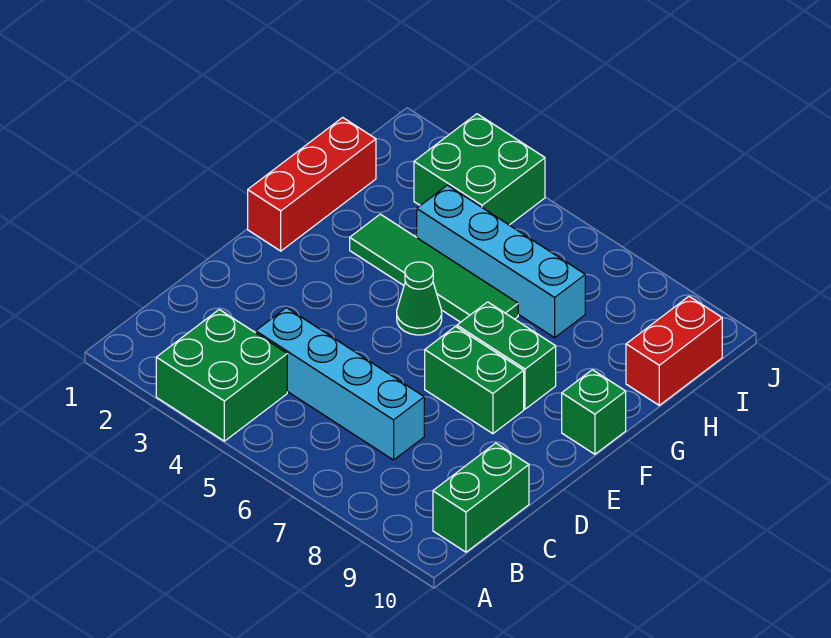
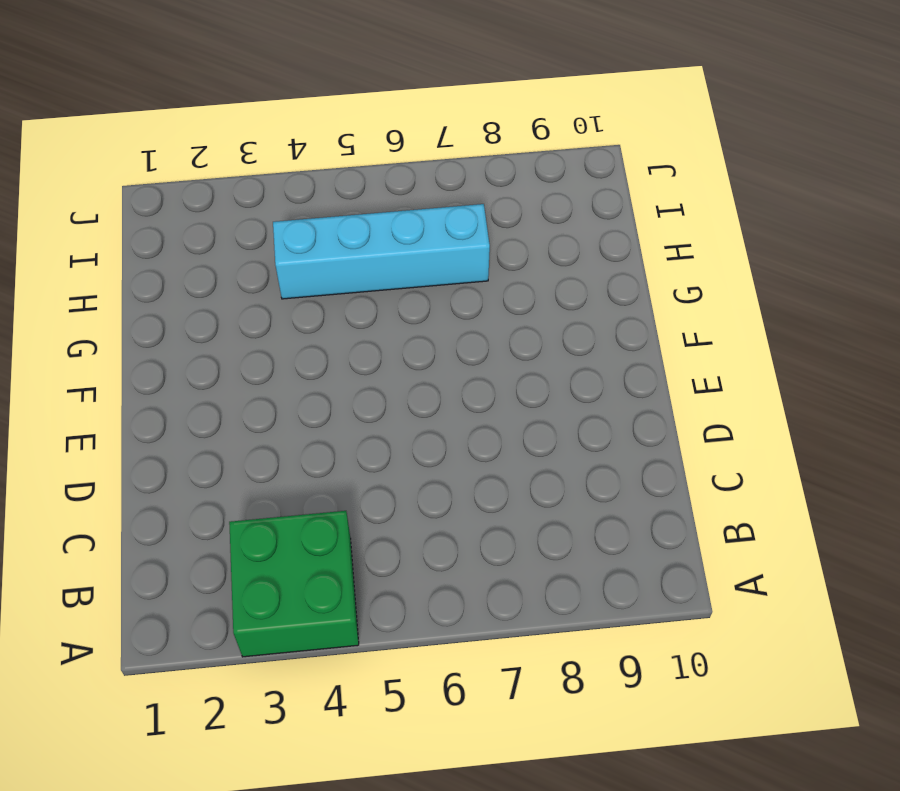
none -> green 1x2 brick [433,443,529,552]
none -> cyan 1x4 brick [256,308,424,460]
none -> green 1x2 brick [425,326,524,434]

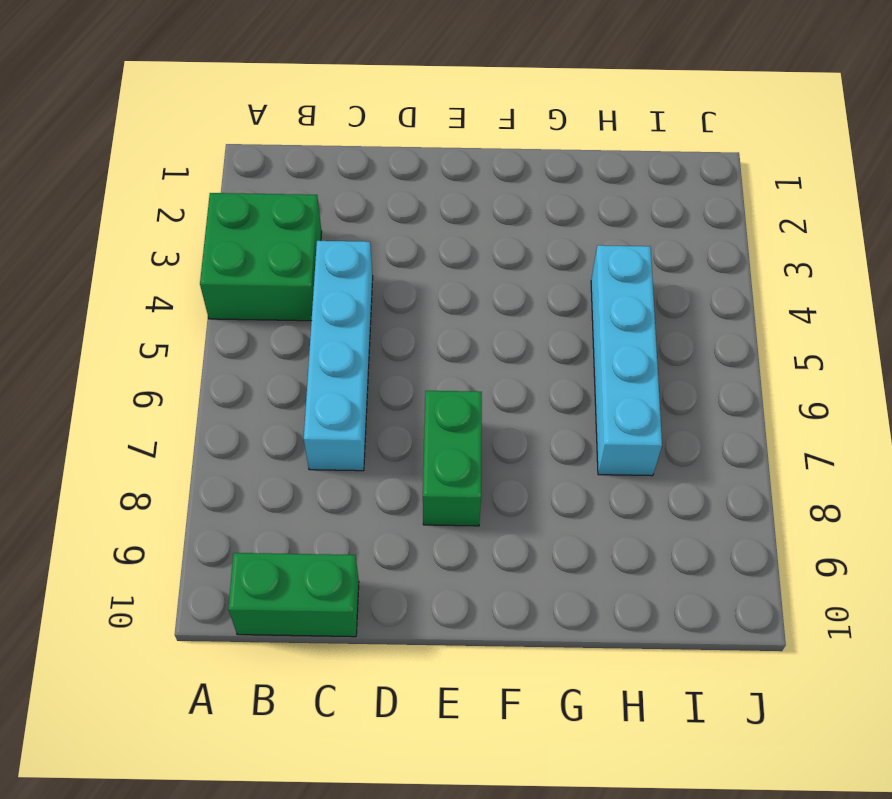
none -> red 1x3 brick [248,117,376,251]
none -> green 1x1 cone [397,262,442,335]
none -> green 1x2 brick [457,302,556,409]

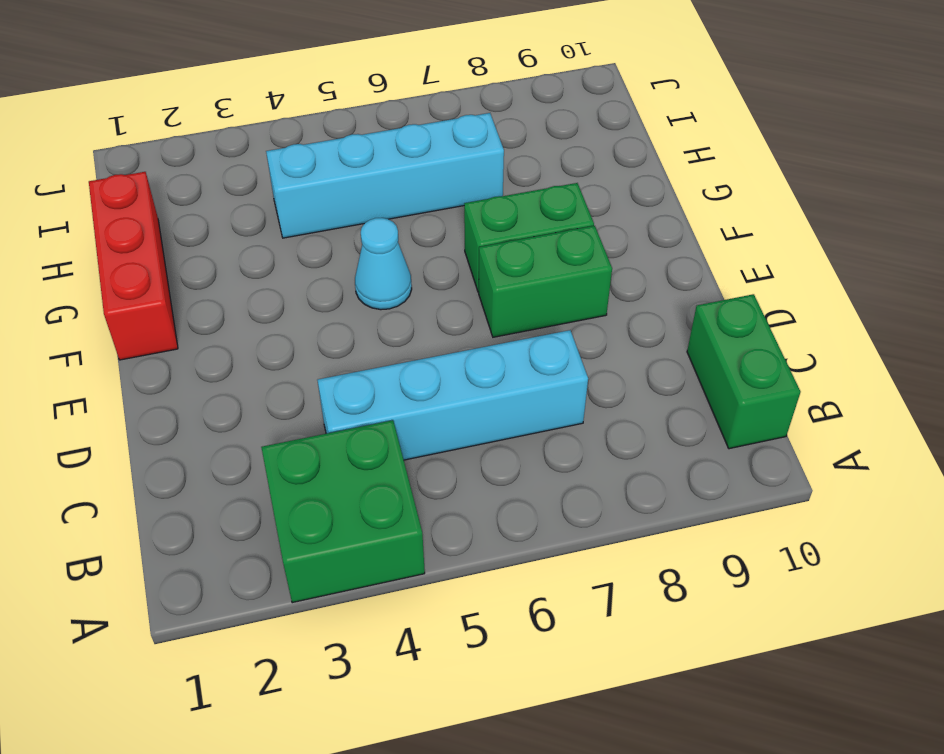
cyan 1x1 cone [355,218,412,310] -> green 1x1 cone [397,262,442,335]
none -> green 1x1 brick [562,370,626,454]
none -> green 1x4 tile [350,214,518,322]
none -> red 1x2 brick [626,296,722,405]

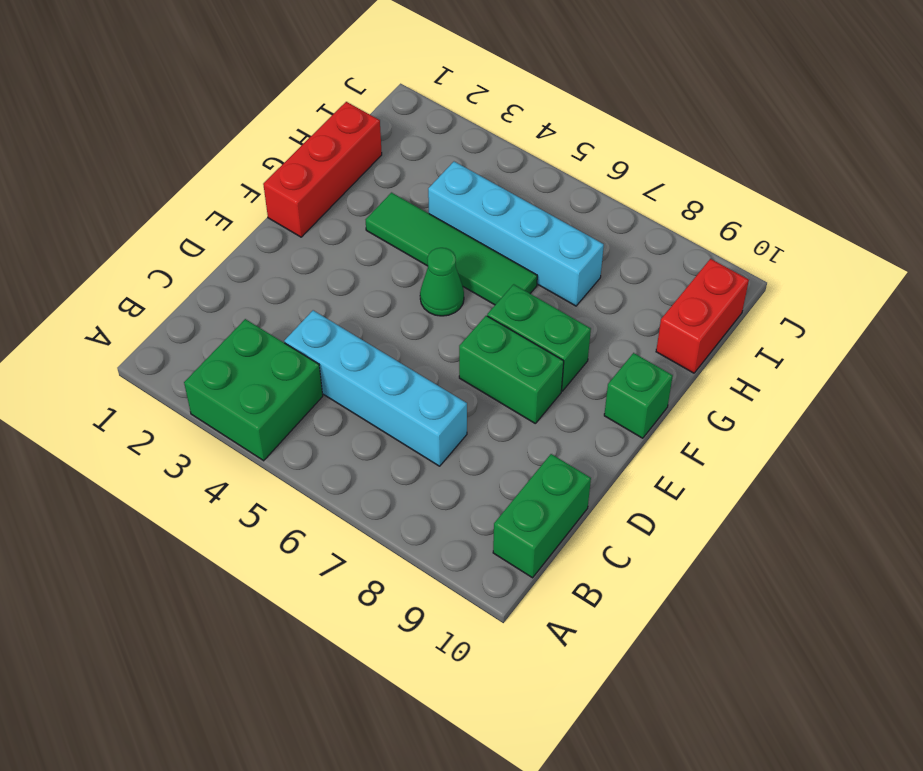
none -> green 2x2 brick [414,114,545,225]

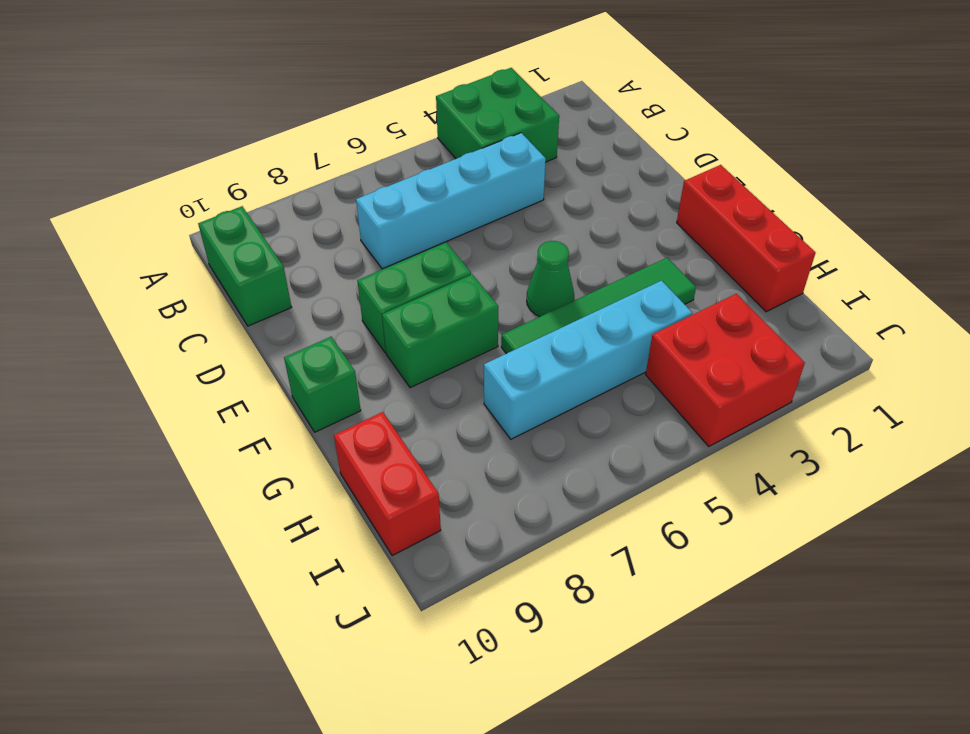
red 2x2 brick [646,294,805,446] -> green 2x2 brick [414,114,545,225]

